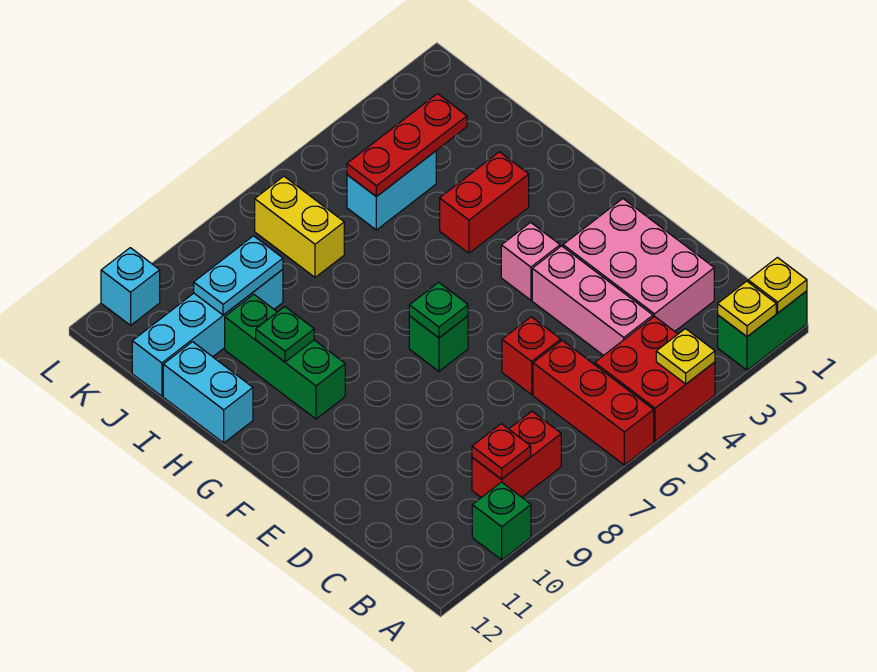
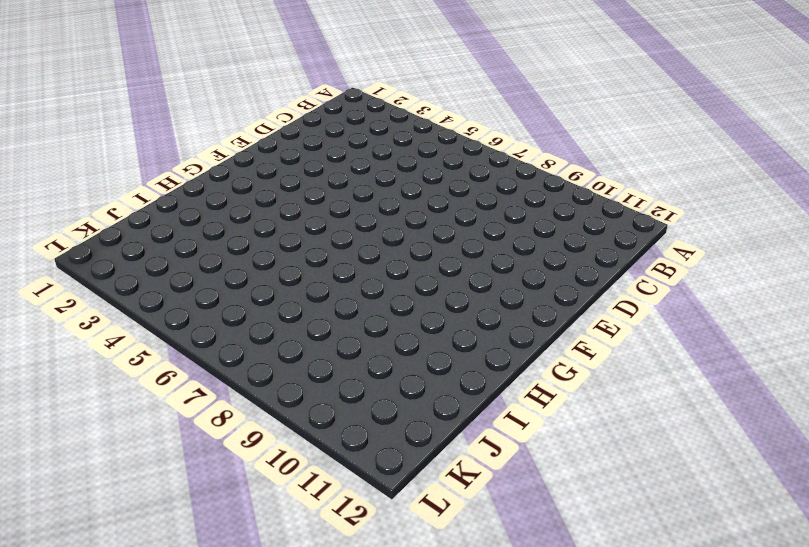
none -> green 1x2 brick [718,291,807,370]
none -> red 2x2 brick [595,316,715,441]
none -> red 1x3 brick [533,340,654,465]

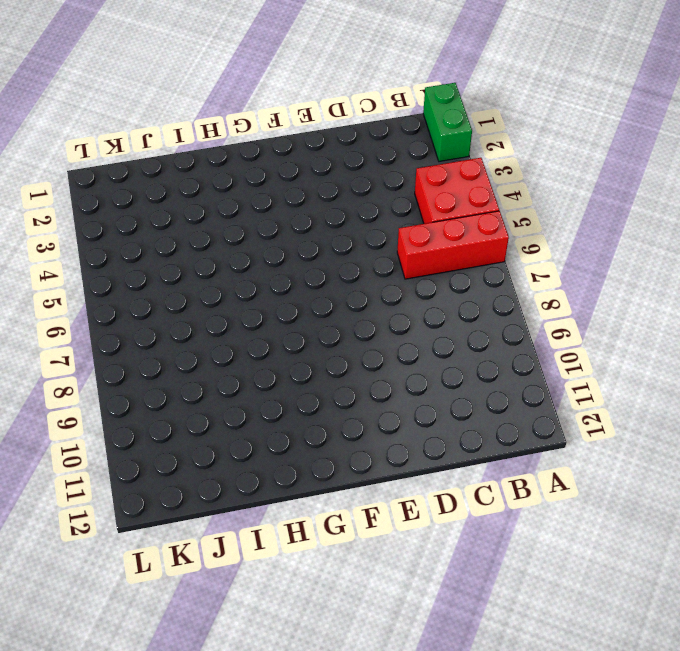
none -> green 1x1 brick [472,482,531,560]
none -> red 1x2 brick [472,411,561,497]
none -> pink 2x3 brick [563,199,714,331]

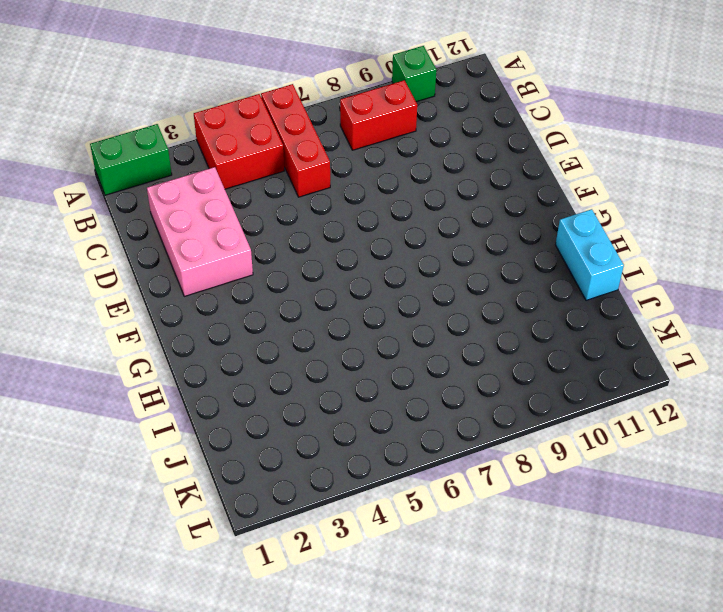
none -> pink 1x3 brick [532,246,653,356]
none -> red 1x1 brick [502,317,561,395]
none -> pink 1x1 brick [501,222,560,300]

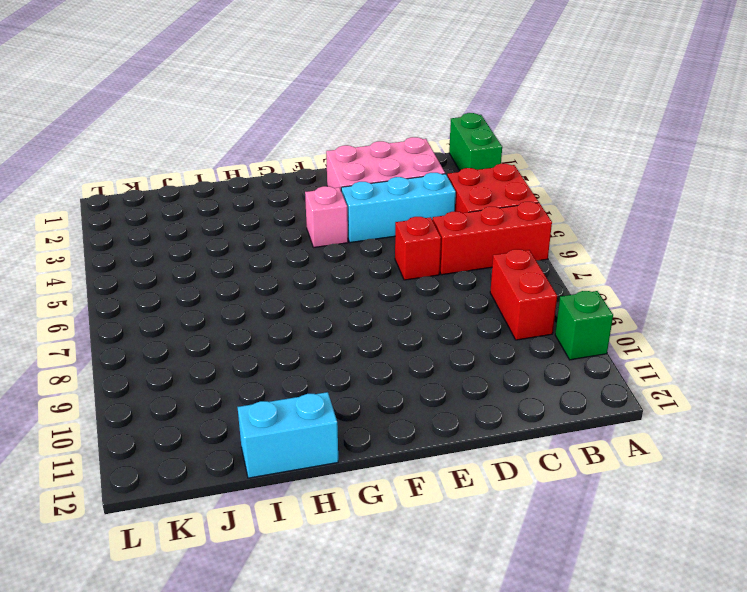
cyan 1x3 brick [341,173,456,243] -> pink 1x3 brick [532,246,653,356]
none -> green 1x1 brick [409,316,468,371]
none -> green 1x3 brick [225,294,345,419]
none -> red 1x2 brick [440,152,529,253]

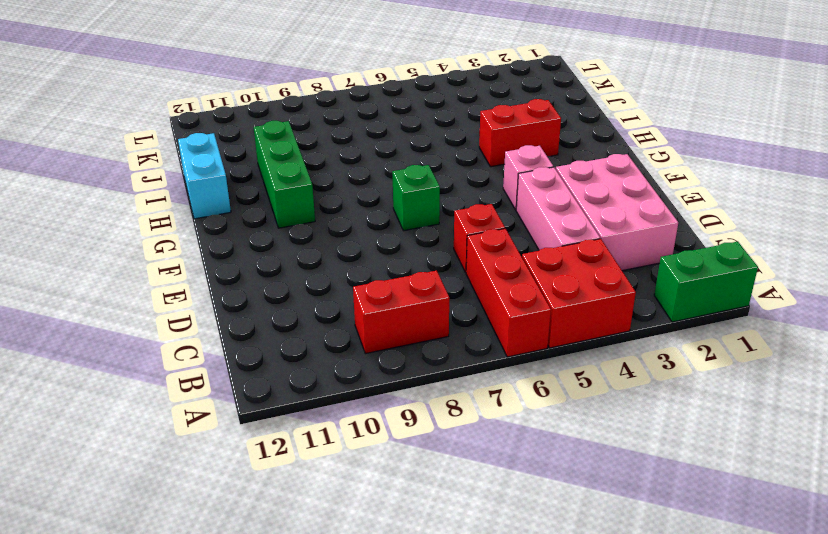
none -> green 1x1 brick [472,482,531,560]
none -> cyan 1x2 brick [347,151,436,230]
none -> yellow 1x2 brick [255,176,344,277]

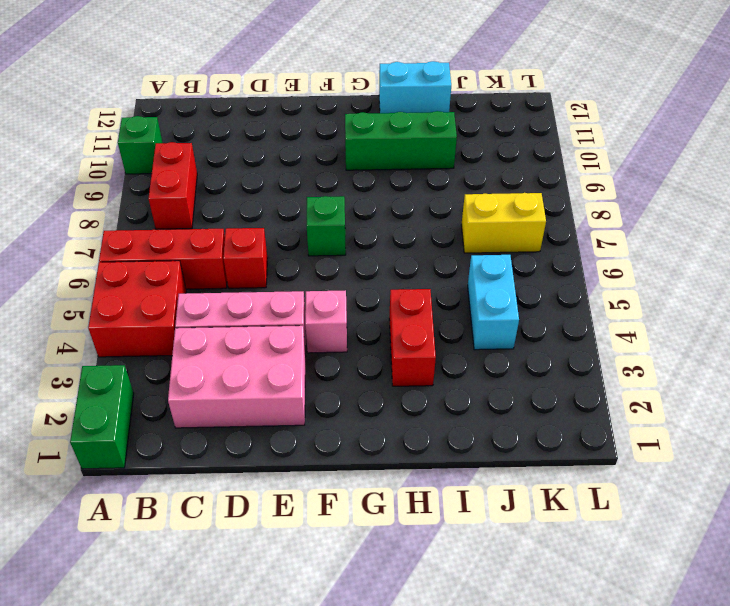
none -> cyan 1x4 brick [132,269,283,396]
none -> cyan 1x1 brick [101,248,160,325]
none -> yellow 1x1 plate [748,258,807,313]

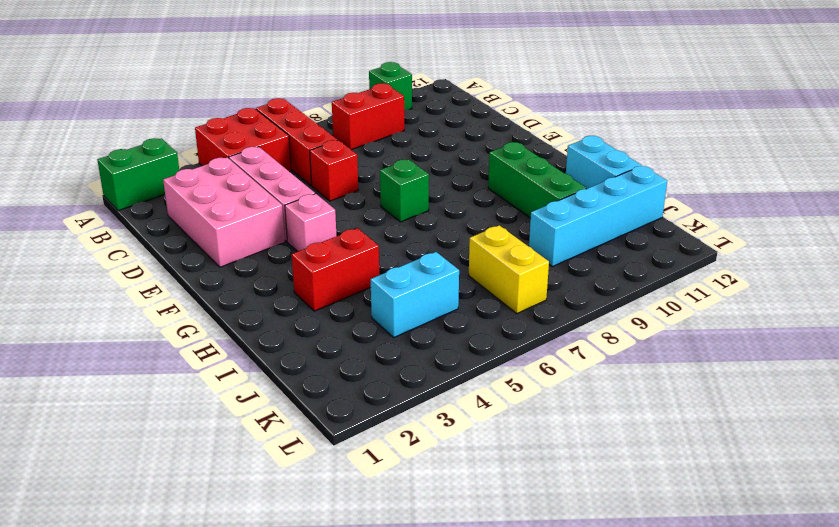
none -> cyan 1x1 brick [101,248,160,325]
none -> yellow 1x1 plate [748,258,807,313]
none -> yellow 1x1 plate [718,281,776,337]

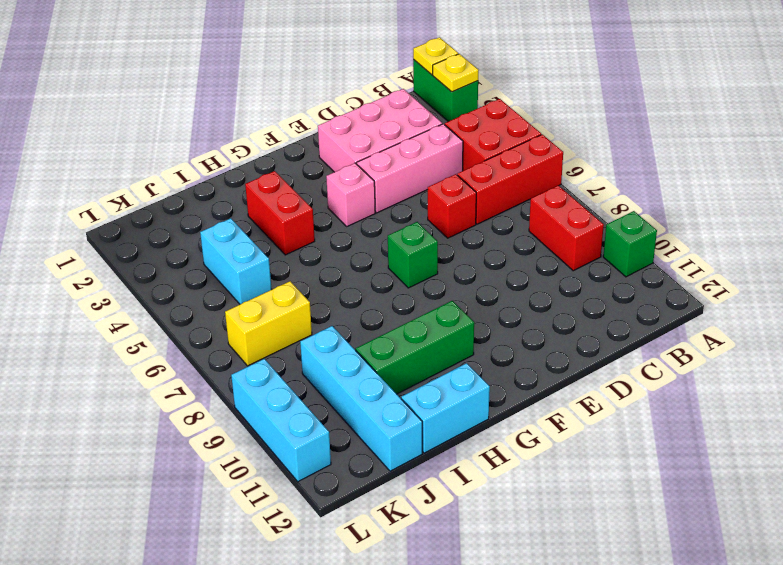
cyan 1x3 brick [231,359,331,482] -> cyan 1x1 brick [101,248,160,325]
none -> yellow 1x1 plate [656,329,715,384]
none -> red 1x1 plate [472,424,531,479]
none -> green 1x1 plate [409,282,468,338]

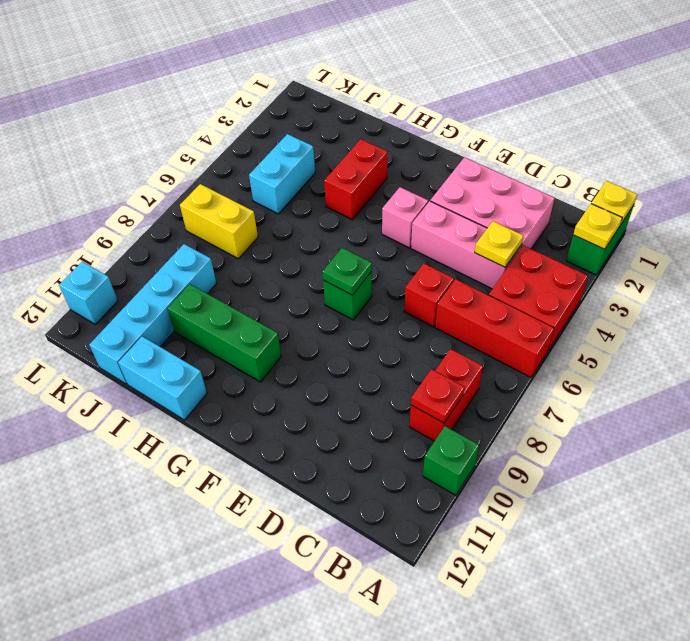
yellow 1x1 plate [475,221,523,267] -> yellow 1x1 plate moved to [656,329,715,384]
none -> green 1x1 plate [256,307,314,362]
none -> red 1x3 plate [347,94,467,197]
none -> cyan 1x2 plate [194,236,283,315]

